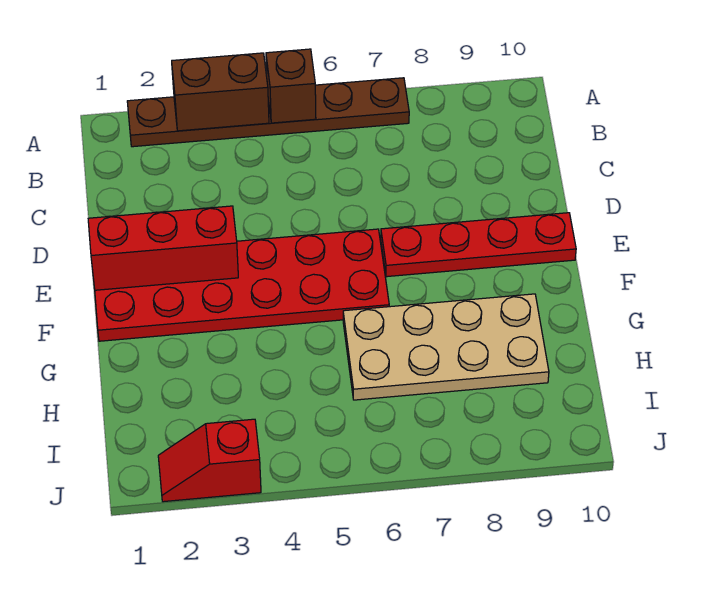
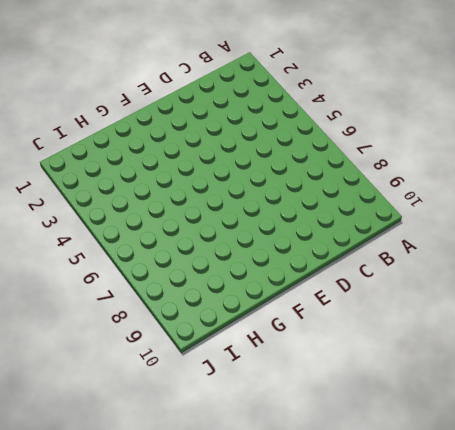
none -> brown 1x6 plate [127,78,409,147]
none -> red 2x6 plate [95,229,389,341]

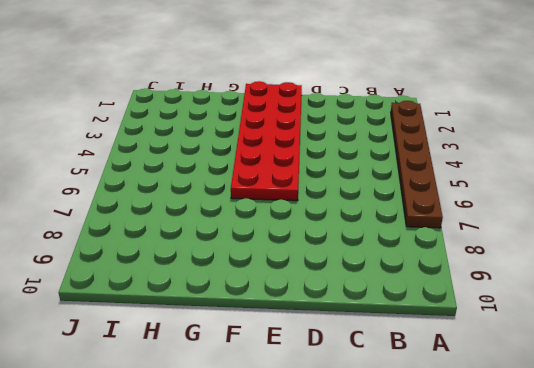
none -> red 1x4 plate [381,213,576,277]
none -> tan 2x4 plate [343,294,549,400]

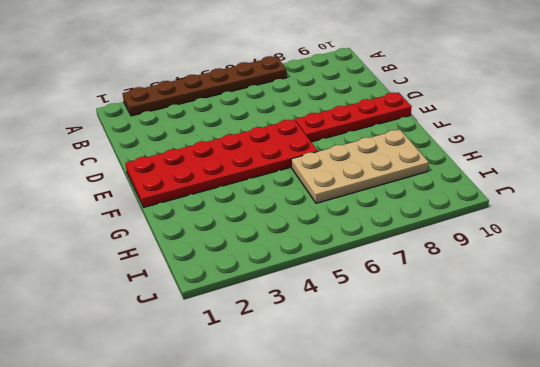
none -> red 1x2 slope [158,419,261,502]
none -> brown 1x2 brick [172,53,269,131]

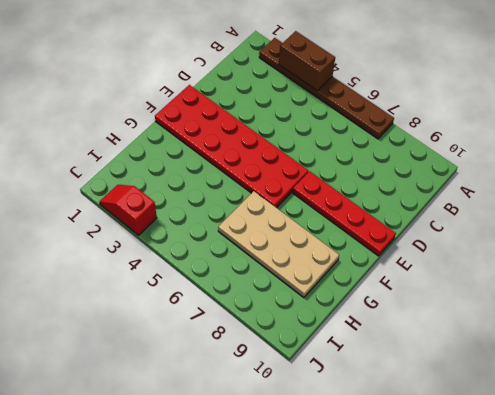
none -> brown 1x1 brick [266,49,316,123]
none -> red 1x3 brick [88,206,238,290]

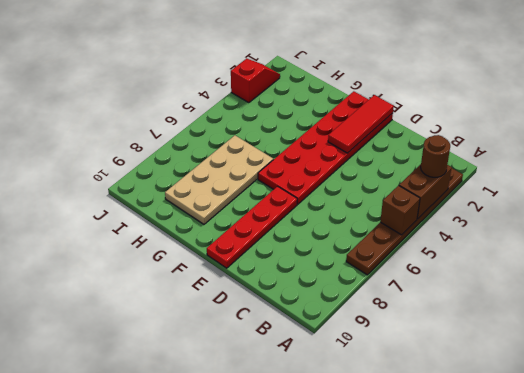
brown 1x1 round brick [421,135,450,177] -> none
red 1x3 tile [328,95,394,153] -> red 1x3 brick [88,206,238,290]

